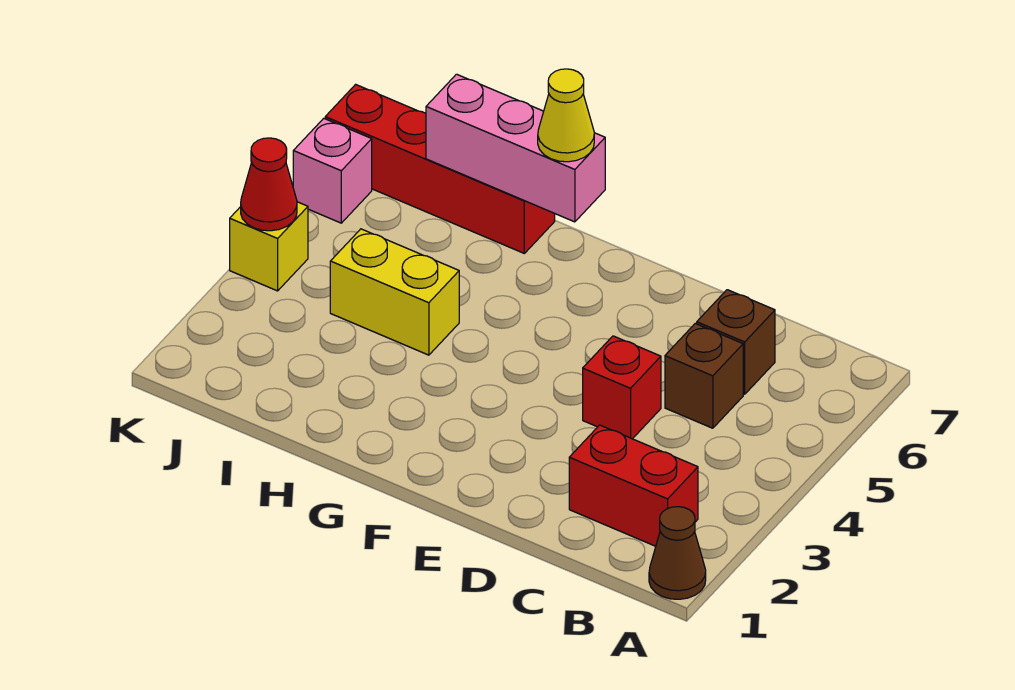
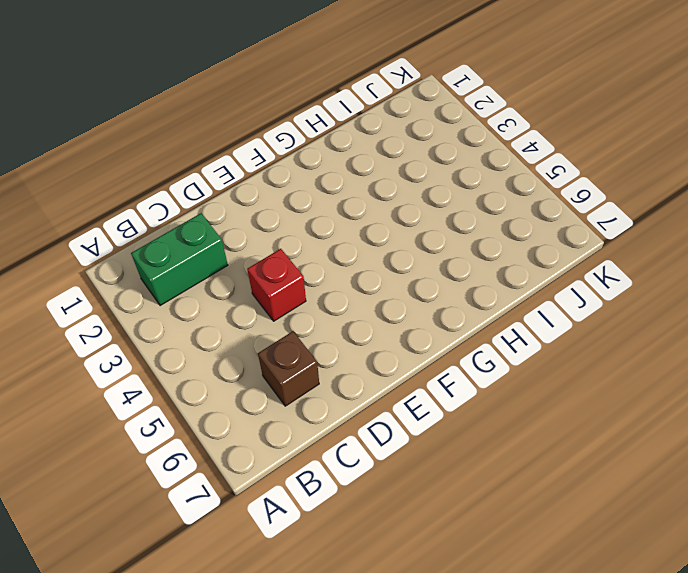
green 1x2 brick [131,213,228,306] -> red 1x2 brick [569,425,698,546]
none -> brown 1x1 cone [649,507,706,599]
none -> brown 1x1 brick [665,323,743,428]
none -> yellow 1x2 brick [330,229,459,355]

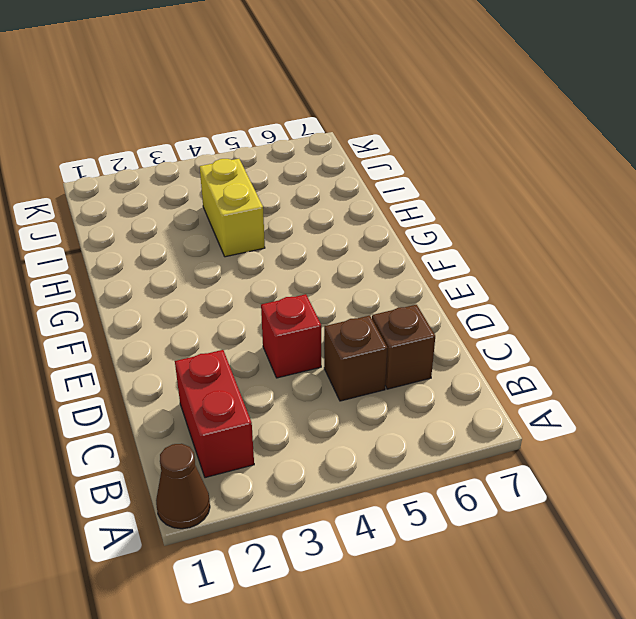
none -> red 1x4 brick [325,84,555,253]
none -> yellow 1x1 brick [230,202,308,291]
none -> pink 1x1 brick [293,118,372,223]

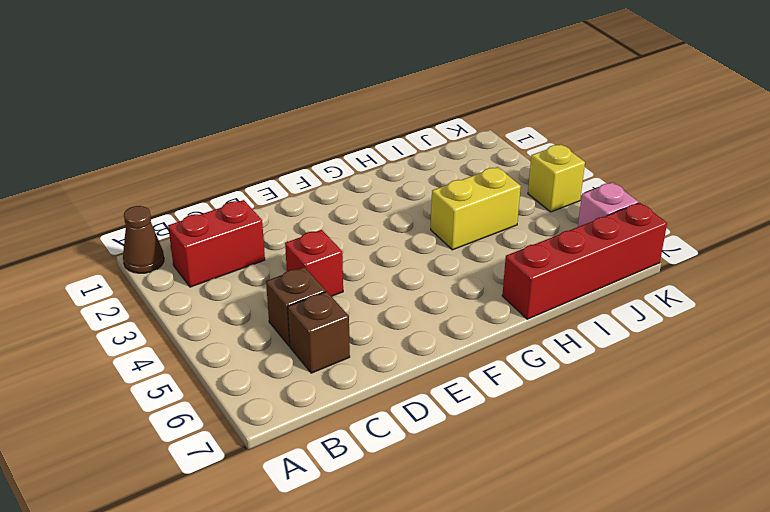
none -> pink 1x3 brick [426,74,605,222]
none -> red 1x1 cone [241,138,297,231]
none -> yellow 1x1 cone [538,69,594,162]

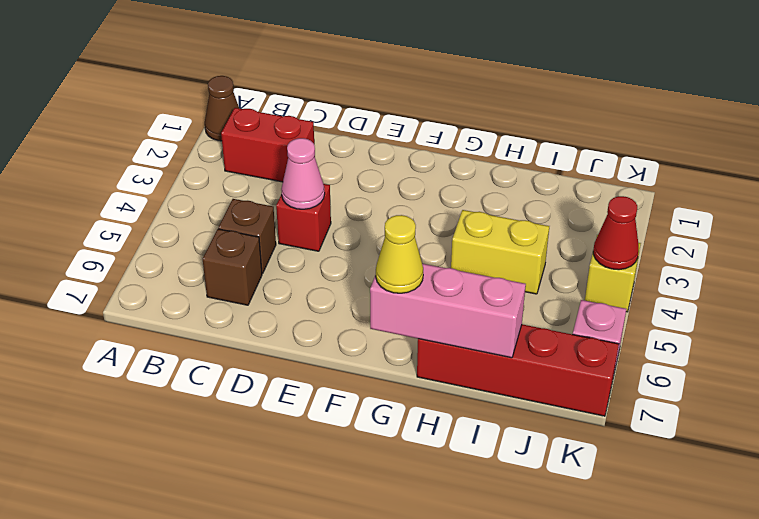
pink 1x1 cone [281,138,325,209] -> none

